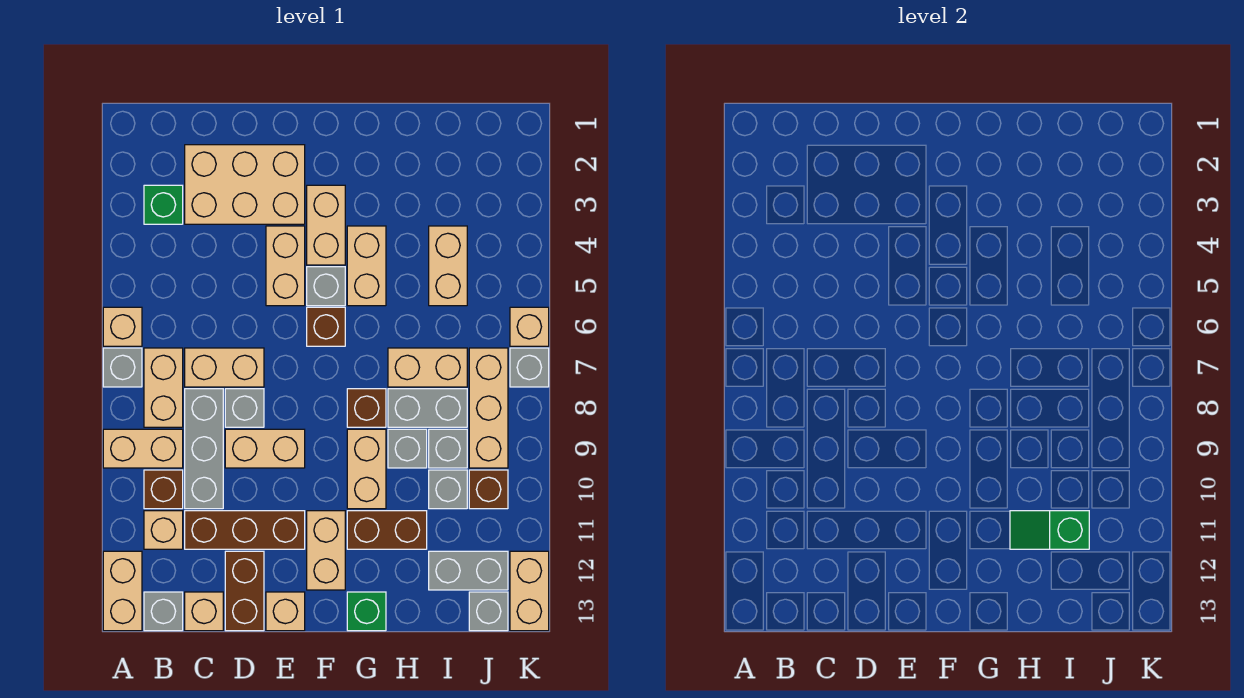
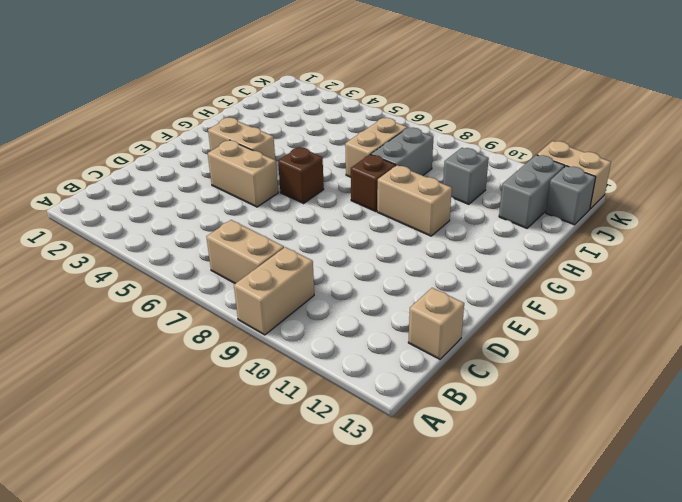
none -> tan 1x1 brick [103,307,142,346]
none -> grey 1x1 brick [103,348,142,387]
none -> tan 1x2 brick [103,551,142,631]
none -> green 1x1 brick [144,185,183,224]

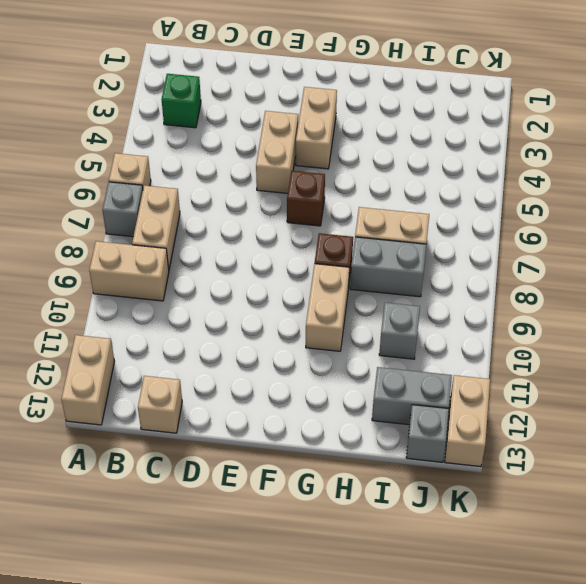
none -> brown 1x1 brick [144,470,183,509]
none -> tan 1x1 brick [144,511,183,549]
none -> grey 1x1 brick [144,592,183,631]
none -> tan 2x3 brick [185,145,305,224]

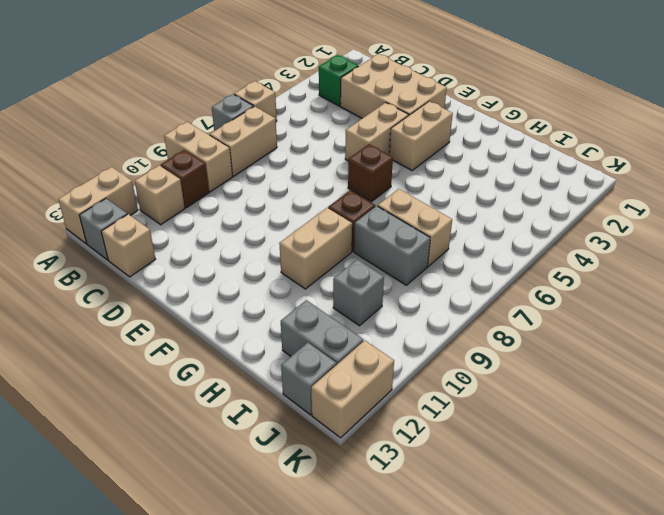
none -> tan 1x2 brick [185,348,264,387]
none -> grey 1x3 brick [185,389,223,509]
none -> brown 1x3 brick [185,511,305,549]
none -> grey 1x1 brick [225,389,264,427]

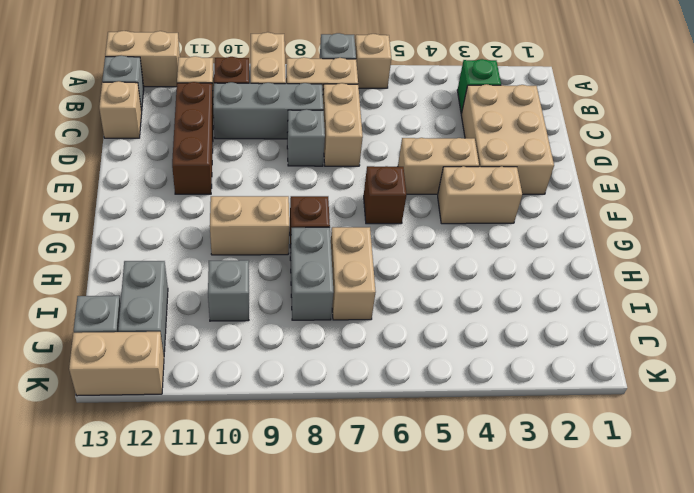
none -> tan 1x2 brick [225,429,305,468]
none -> brown 1x2 brick [225,551,264,631]
none -> tan 1x1 brick [266,592,305,631]
none -> grey 1x1 brick [307,267,345,306]

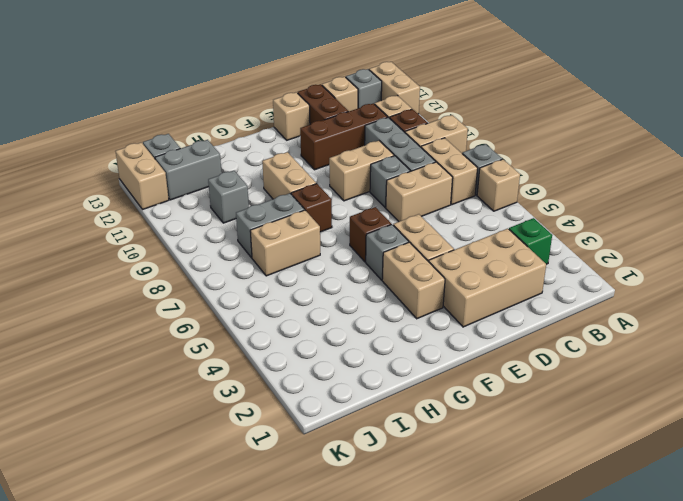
none -> tan 1x2 brick [307,511,345,590]
none -> tan 1x2 brick [347,226,386,306]
none -> brown 1x2 brick [347,511,427,549]
none -> green 1x1 brick [347,592,386,631]

